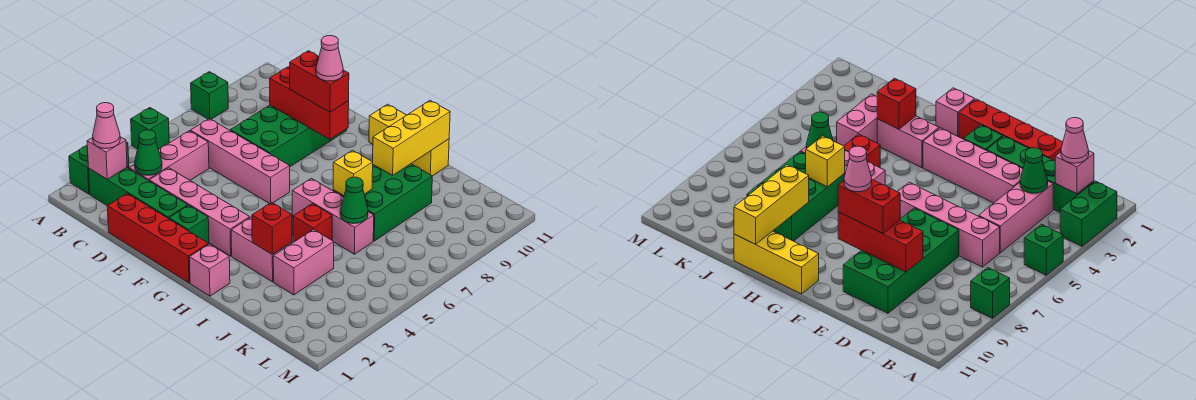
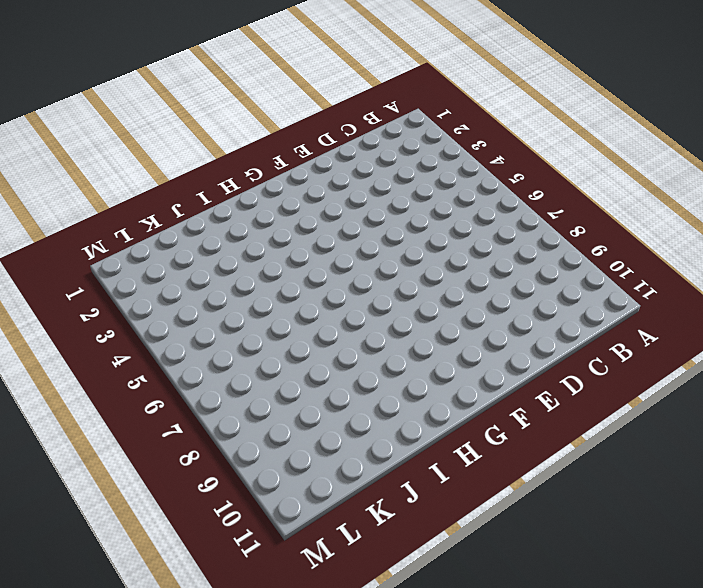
none -> green 1x2 brick [69,142,129,194]
none -> green 1x1 brick [131,108,169,150]
none -> green 1x1 brick [191,72,228,119]

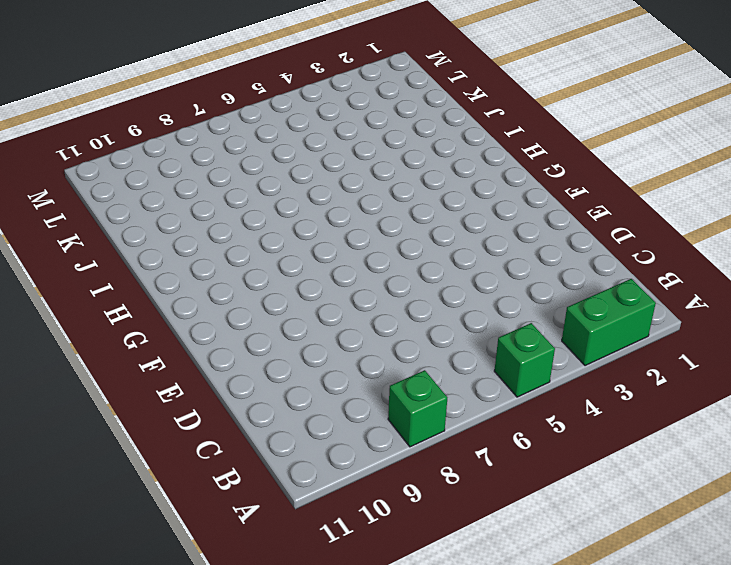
none -> green 1x4 brick [89,168,188,219]
none -> pink 1x3 brick [129,131,209,181]
none -> pink 1x4 brick [190,119,290,204]

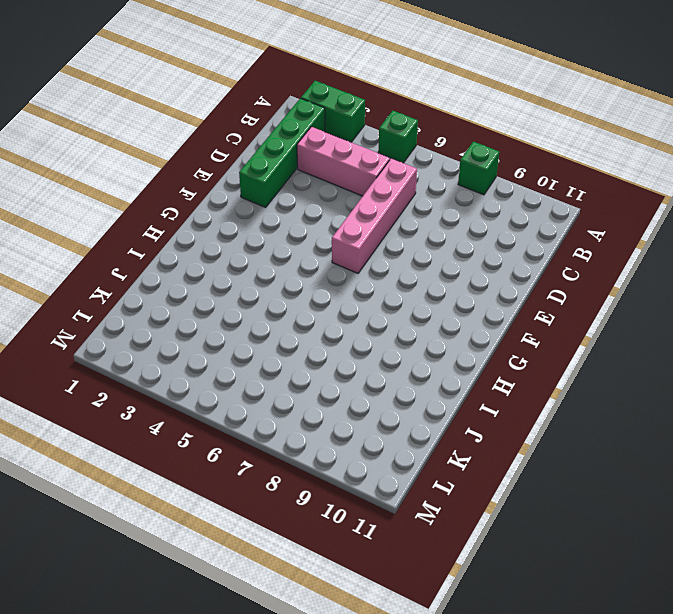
none -> red 1x4 brick [107,193,208,283]
none -> pink 1x4 brick [149,168,250,256]
none -> green 2x4 brick [230,105,347,167]

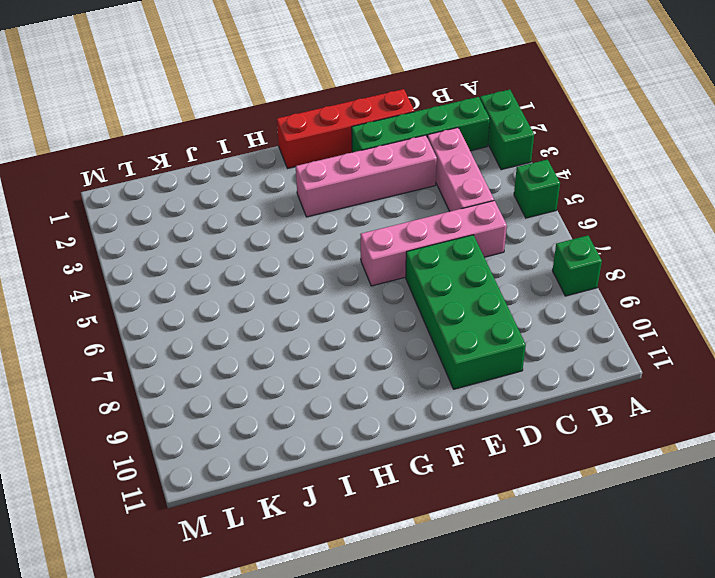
none -> green 1x1 brick [169,205,209,244]
none -> yellow 1x3 brick [369,104,449,176]
none -> pink 1x1 brick [189,244,230,296]

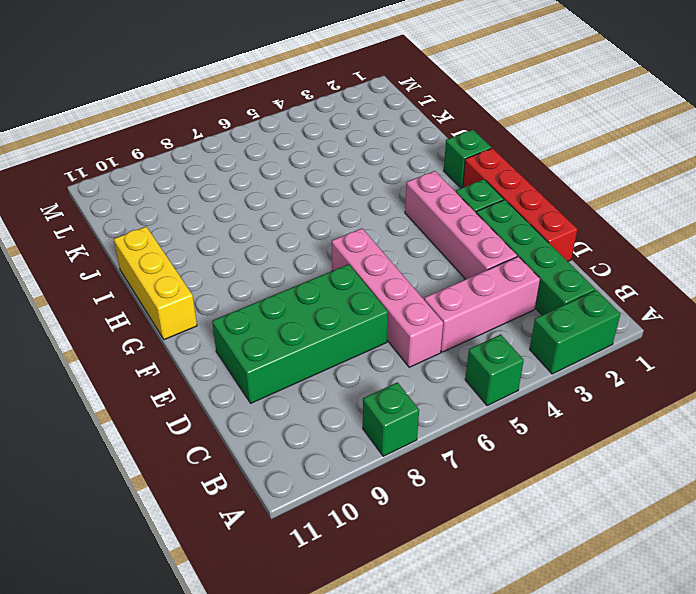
green 1x1 brick [444,130,492,188] -> pink 1x1 brick [189,244,230,296]
none -> pink 1x2 brick [231,217,292,282]
none -> pink 1x3 brick [292,178,374,254]
none -> red 1x1 brick [293,204,332,242]

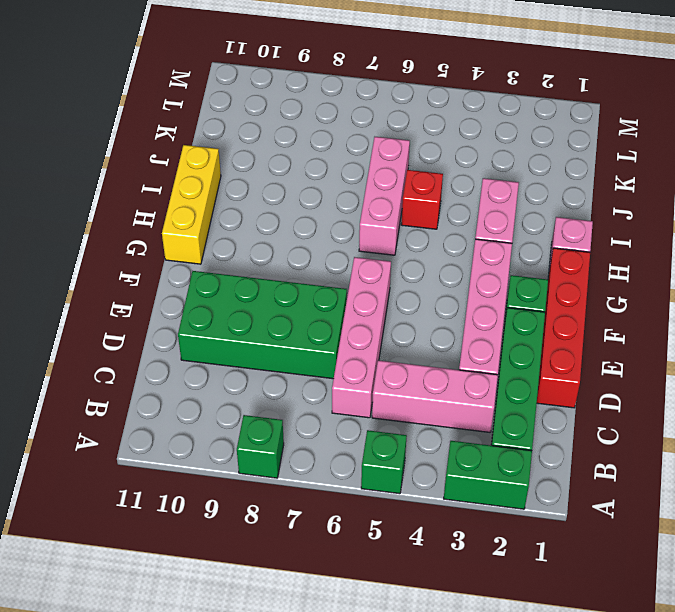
none -> green 2x3 brick [333,164,432,241]
none -> pink 1x2 brick [273,229,334,295]
none -> pink 1x1 brick [87,137,127,179]

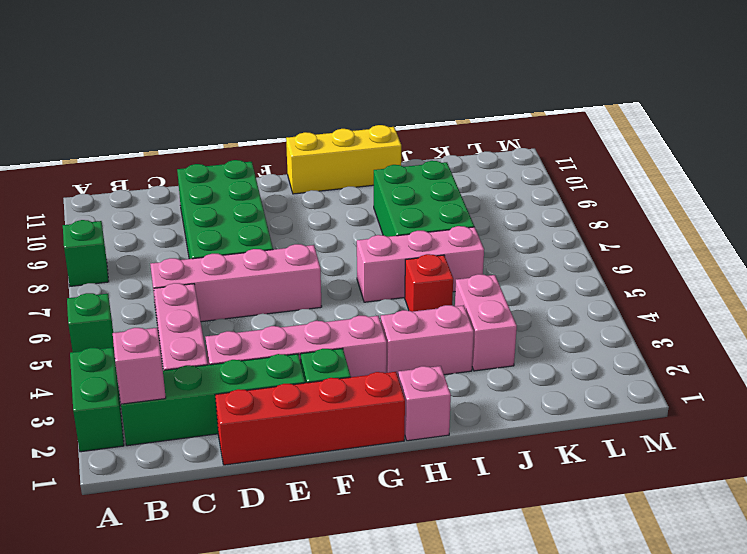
none -> green 1x1 cone [135,130,162,175]
none -> red 1x3 brick [270,67,349,139]
none -> red 1x1 brick [252,202,292,255]

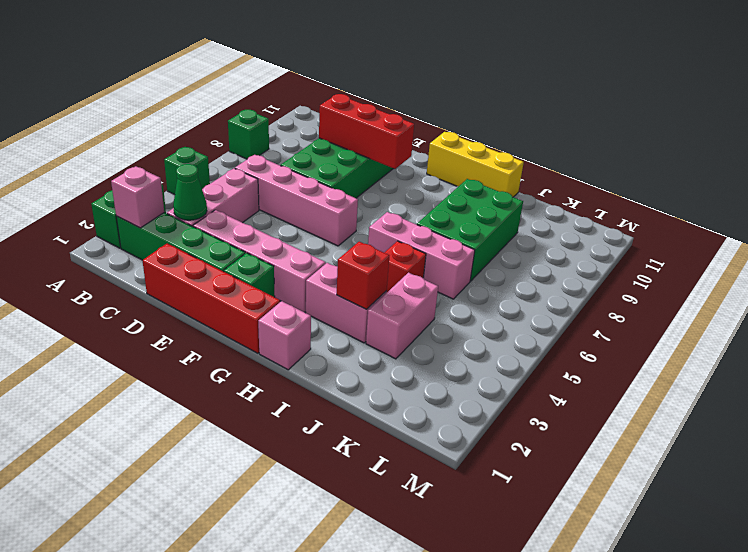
none -> yellow 1x1 brick [333,150,373,196]
none -> yellow 1x3 brick [373,101,450,175]
none -> green 1x1 cone [340,177,368,224]

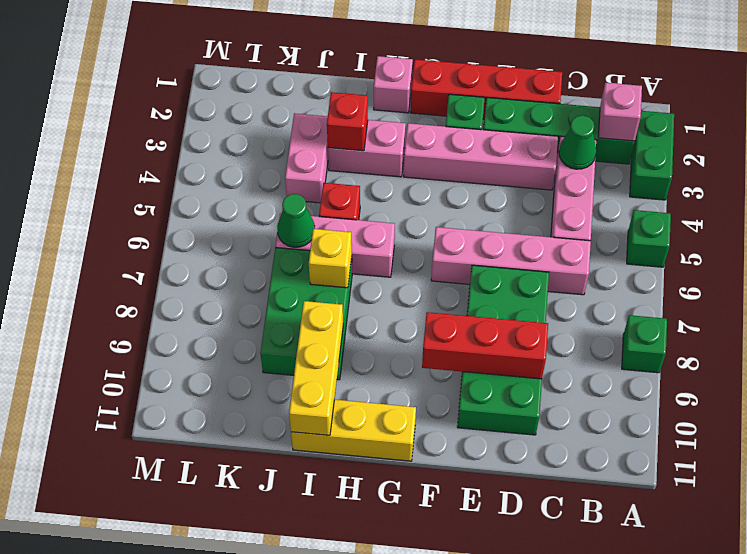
none -> pink 1x1 cone [93,103,120,148]
none -> red 1x2 brick [290,51,349,112]
none -> pink 1x1 cone [316,36,343,81]

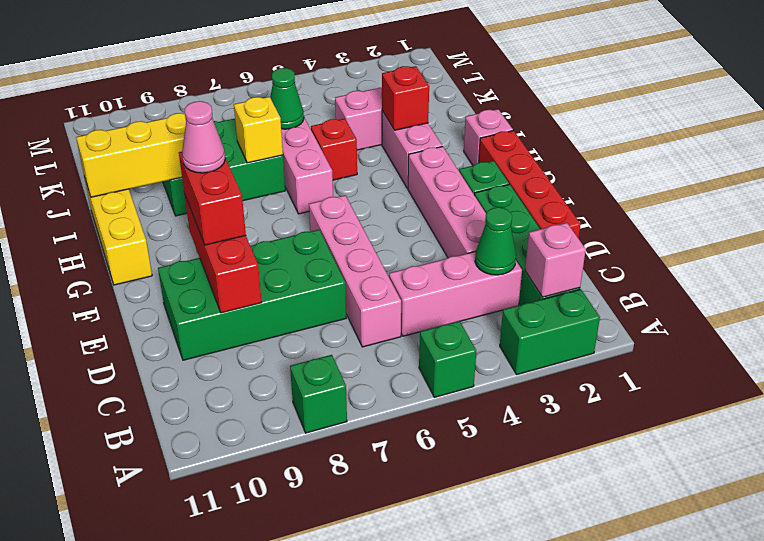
none -> pink 1x1 cone [93,103,120,148]

